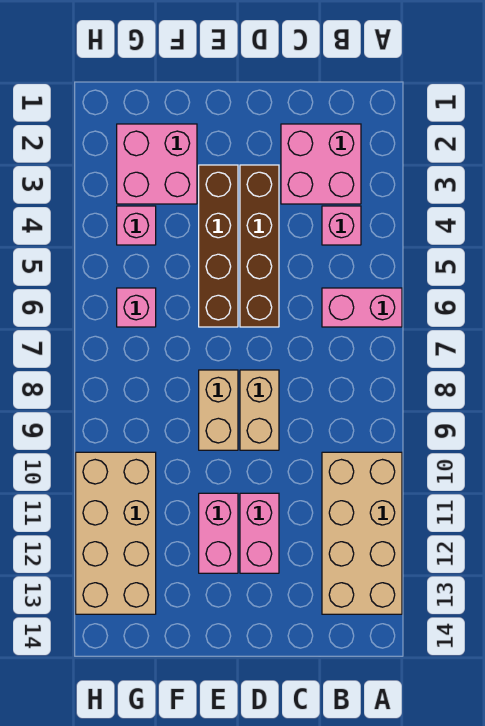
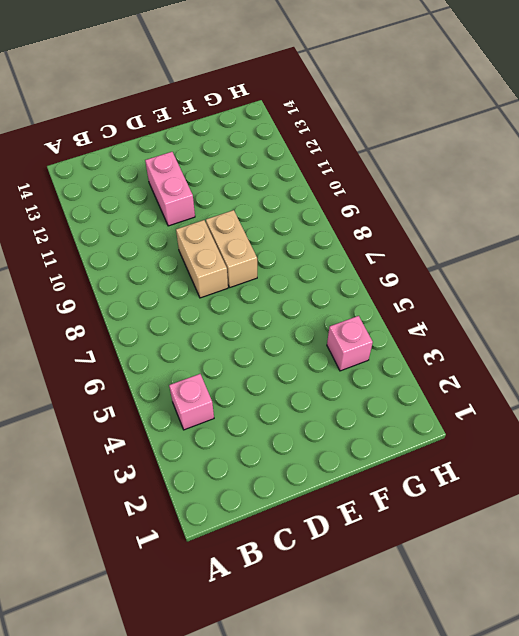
none -> pink 1x2 brick [322,288,402,327]
none -> tan 2x4 brick [322,452,402,614]
none -> pink 2x2 brick [281,124,361,204]

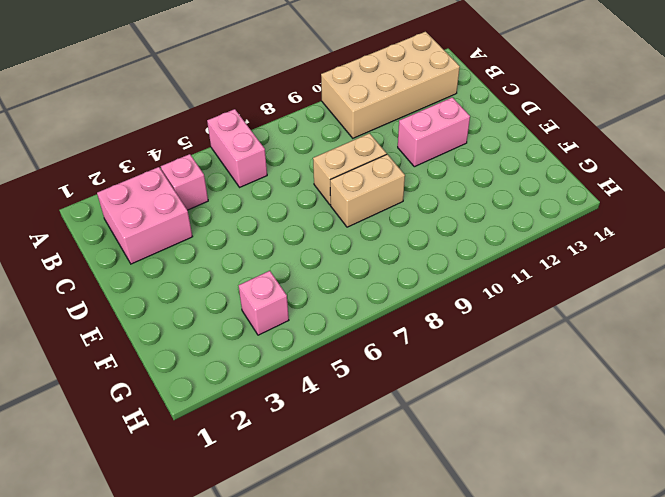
none -> brown 1x4 brick [240,165,279,327]
none -> brown 1x4 brick [199,165,238,327]
none -> pink 1x2 brick [199,493,238,573]

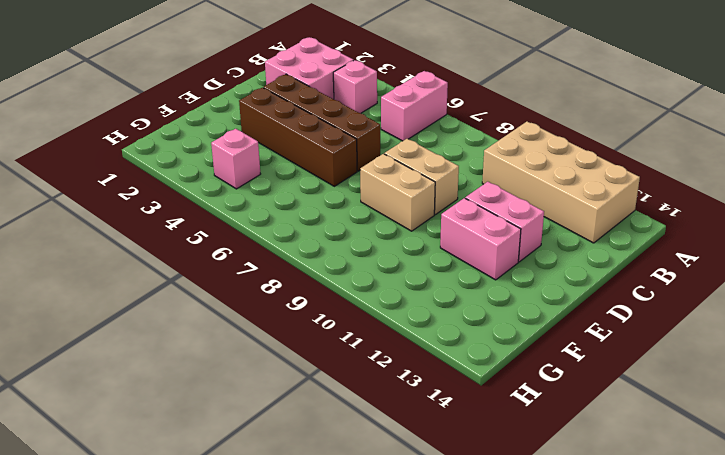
none -> pink 2x2 brick [117,124,197,204]
none -> pink 1x1 brick [117,288,156,327]
none -> tan 2x4 brick [76,452,156,614]

